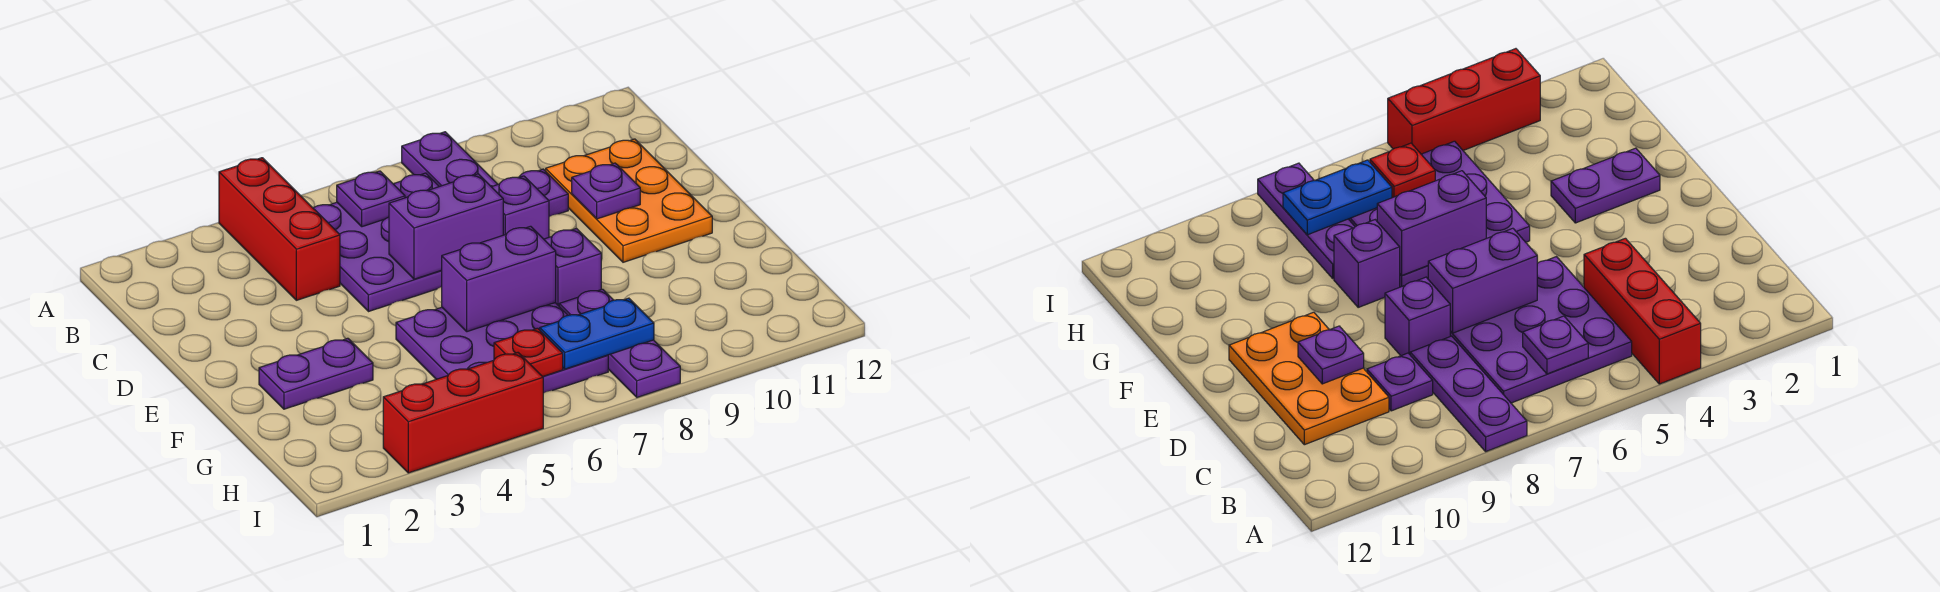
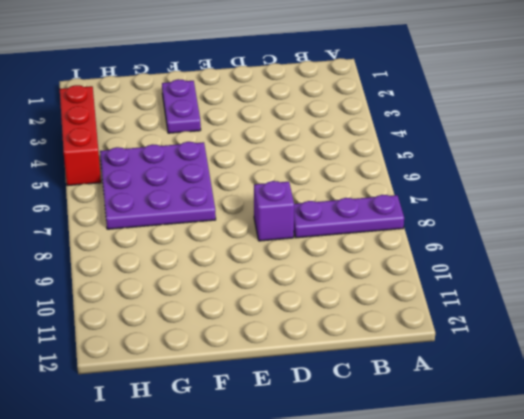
none -> red 1x3 brick [219,158,340,300]
none -> purple 3x3 plate [313,173,442,312]
none -> purple 1x1 plate [518,169,568,217]

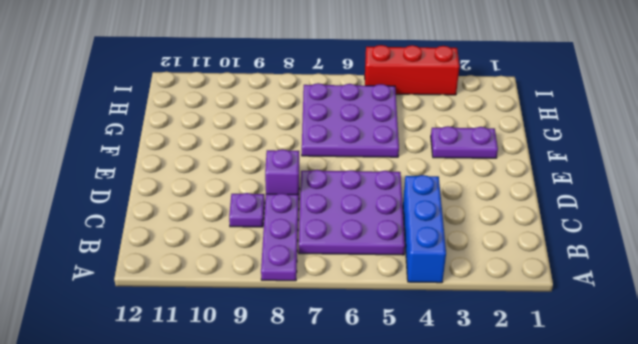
blue 1x3 brick [403,175,446,283] -> red 1x3 brick [219,158,340,300]
none -> orange 2x3 plate [546,139,712,262]
none -> purple 1x1 brick [544,228,601,306]
none -> purple 1x3 plate [559,289,680,397]

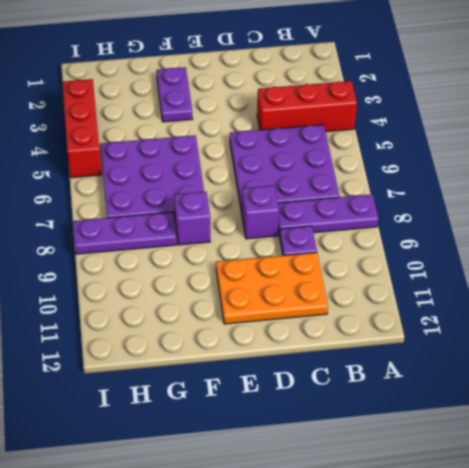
none -> purple 1x1 plate [337,171,405,227]
none -> purple 1x2 brick [389,174,503,279]
none -> purple 1x1 plate [572,163,640,219]

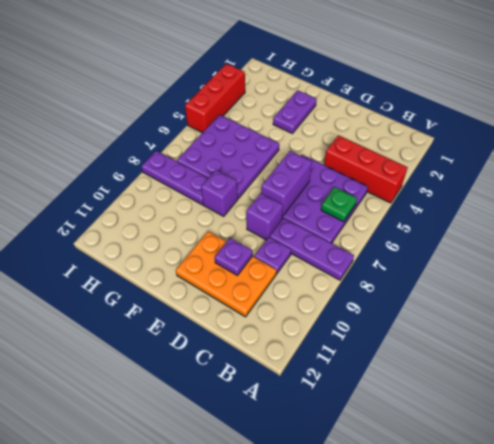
green 1x1 plate [321,187,357,222] -> purple 1x1 plate [337,171,405,227]
none -> purple 1x2 brick [442,226,556,332]
none -> red 1x1 plate [494,328,563,377]
none -> blue 1x2 plate [540,298,654,369]

